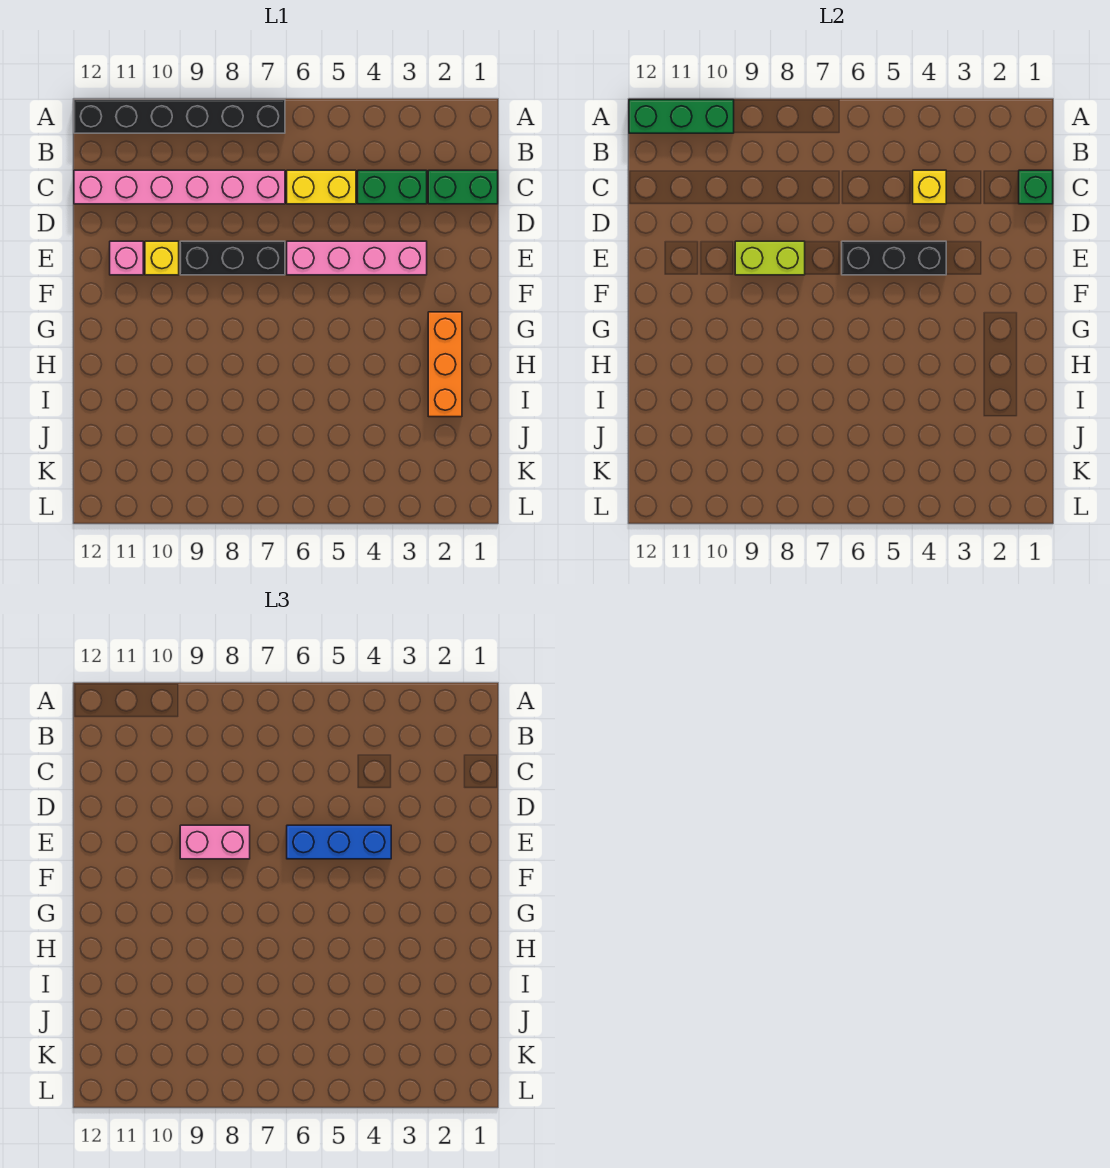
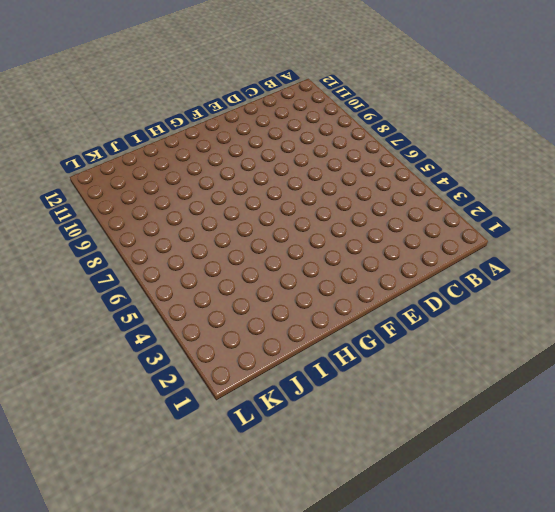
none -> black 1x6 brick [74,100,285,133]
none -> green 1x2 brick [428,170,498,204]
none -> green 1x2 brick [358,170,427,204]

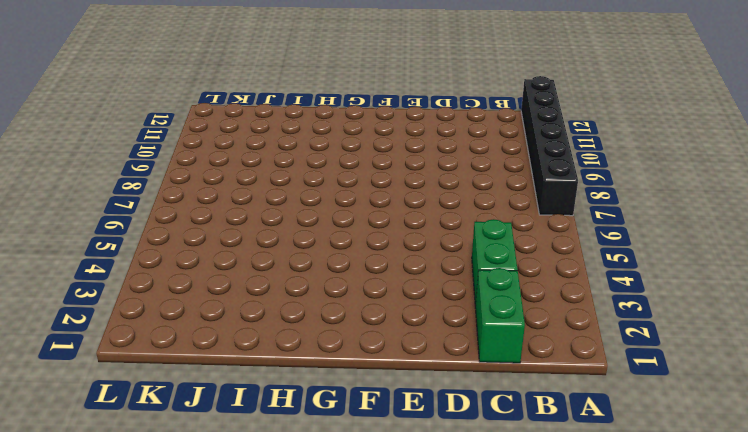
none -> yellow 1x2 brick [287,170,356,204]
none -> pink 1x6 brick [74,170,285,204]
none -> pink 1x4 brick [287,241,427,275]

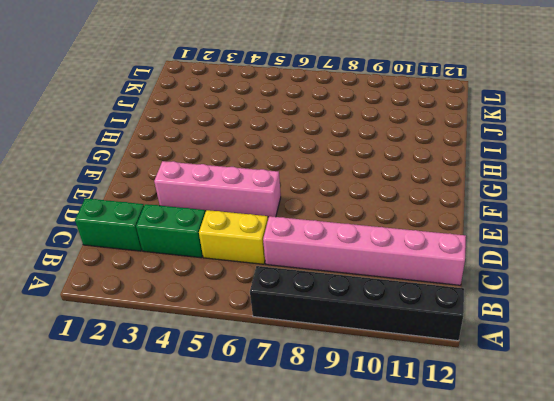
none -> black 1x3 brick [180,241,285,275]
none -> yellow 1x1 brick [145,241,179,275]
none -> pink 1x1 brick [110,241,143,275]

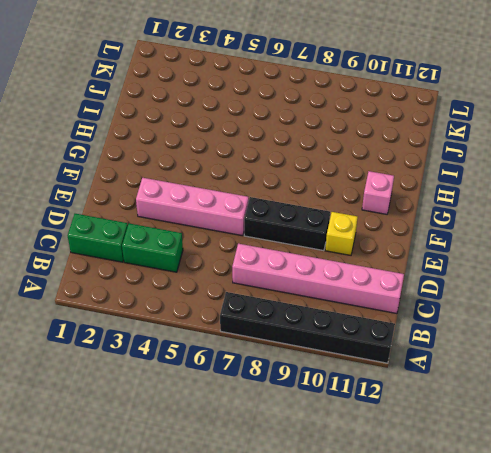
pink 1x1 brick [362,171,394,214] -> pink 1x1 brick moved to [110,241,143,275]
none -> yellow 1x2 brick [287,170,356,204]
none -> orange 1x3 brick [428,312,462,417]
none -> green 1x3 brick [629,100,734,133]

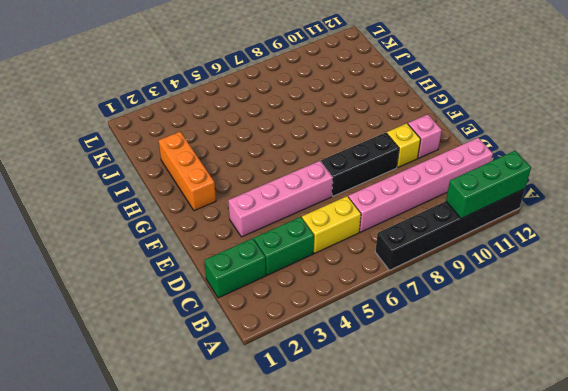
none -> green 1x1 brick [1019,170,1053,204]
none -> yellow 1x1 brick [913,170,946,204]
none -> black 1x3 brick [842,241,946,275]

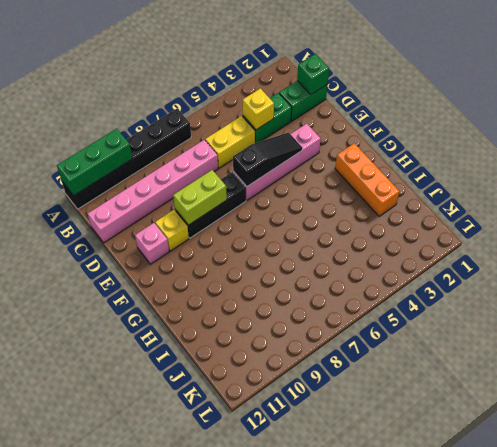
black 1x3 slope [233,132,303,186] -> black 1x3 brick [842,241,946,275]
none -> blue 1x3 brick [287,825,391,859]
none -> pink 1x2 brick [180,825,250,859]

